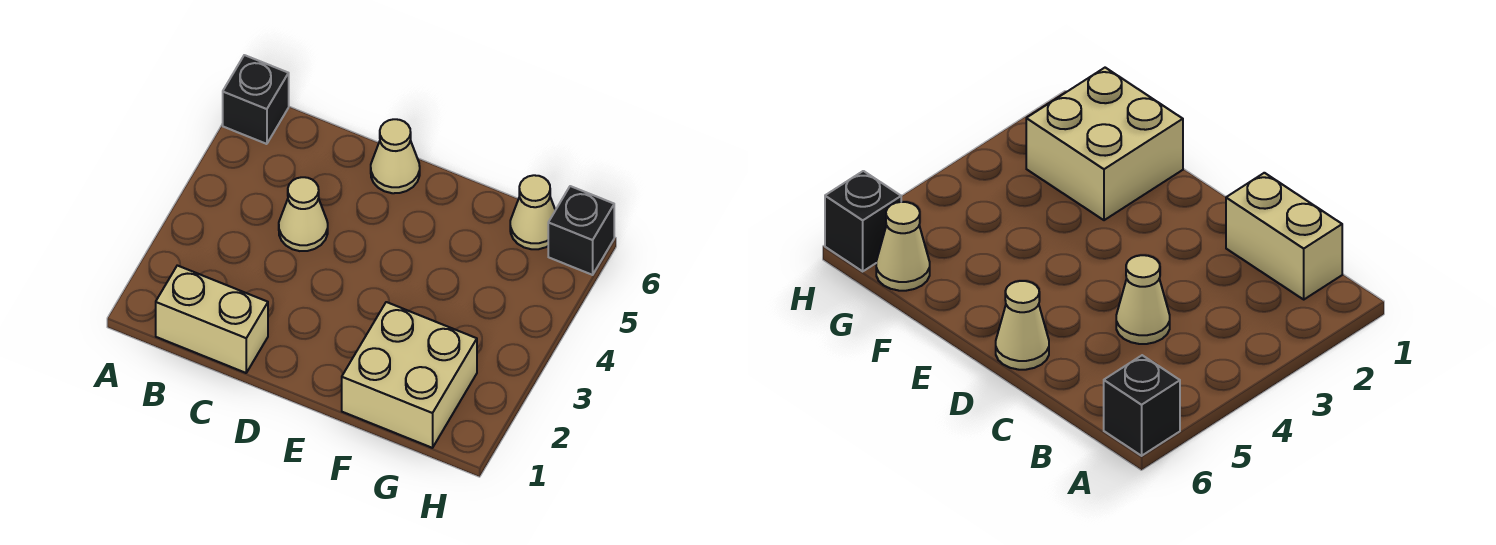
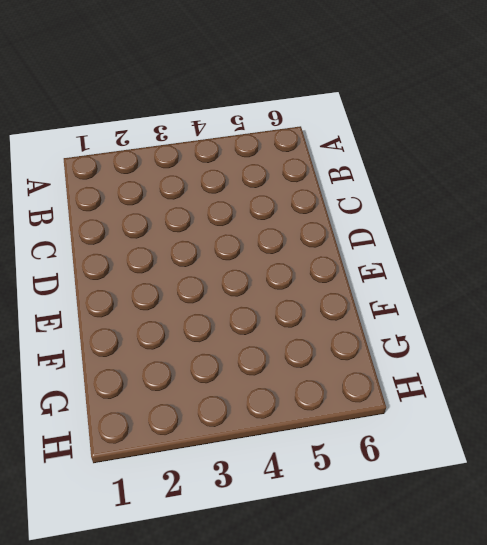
none -> black 1x1 brick [223,55,289,144]
none -> tan 1x2 brick [156,265,268,373]

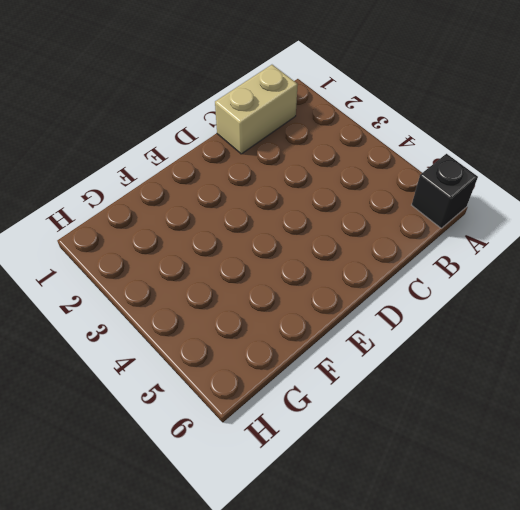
none -> tan 1x1 cone [279,177,328,251]
none -> tan 1x1 cone [371,119,420,193]

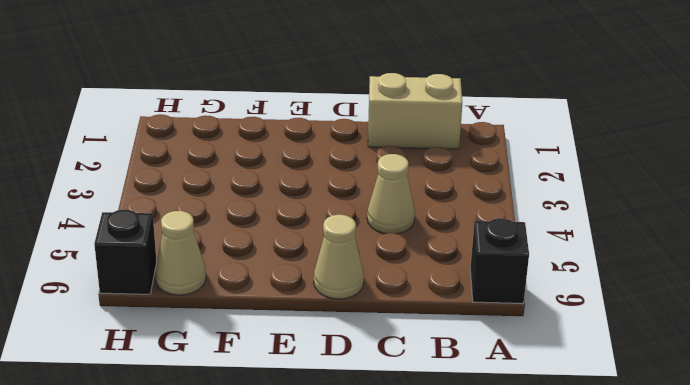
none -> tan 2x2 brick [342,302,477,448]

